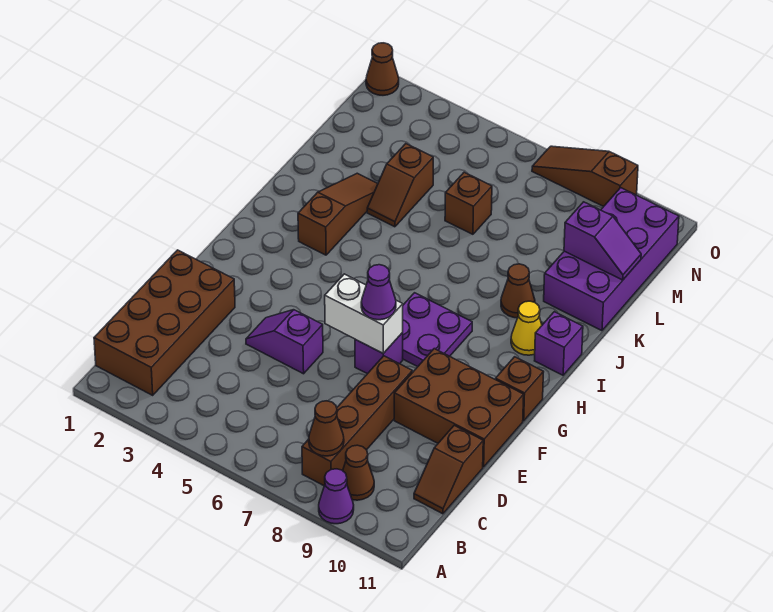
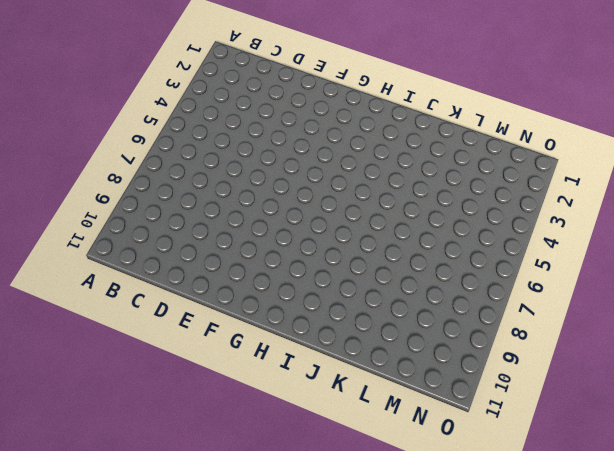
none -> purple 1x1 cone [319,469,354,524]
none -> brown 2x4 brick [94,250,235,395]
none -> brown 1x4 brick [302,356,412,486]

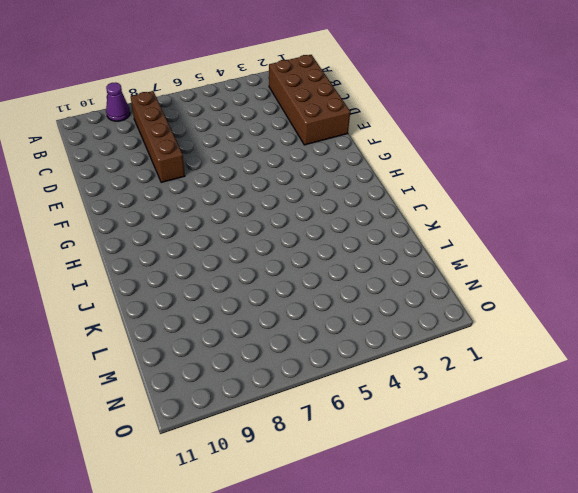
none -> brown 1x1 cone [343,445,374,500]
none -> brown 1x2 slope [414,425,483,514]
none -> purple 1x2 slope [246,310,323,374]

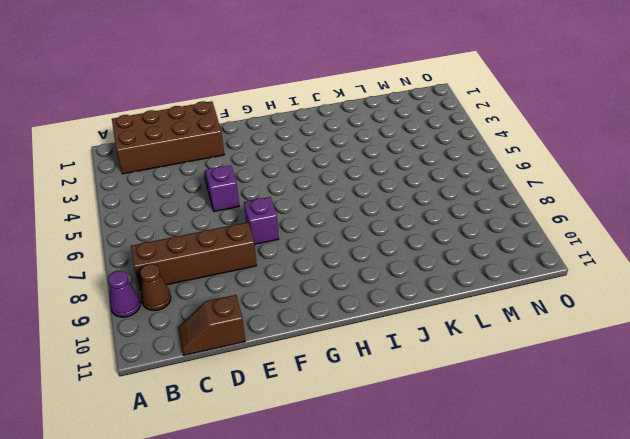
none -> brown 2x3 brick [394,349,524,467]
none -> purple 2x2 plate [402,293,472,367]
none -> brown 1x1 brick [496,357,543,421]

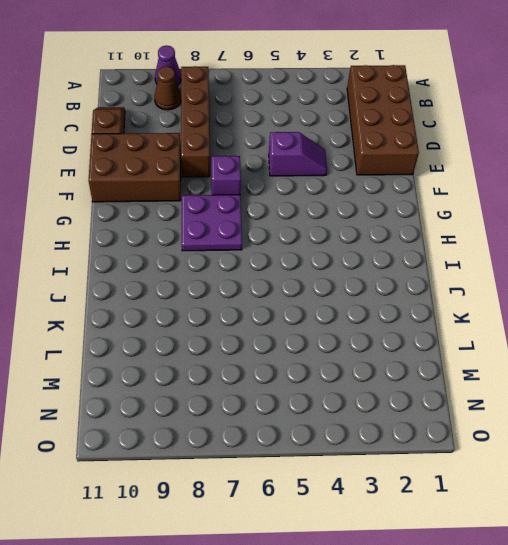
none -> brown 1x1 brick [496,357,543,421]
none -> brown 1x3 slope [298,173,378,255]
none -> yellow 1x1 cone [511,301,542,355]

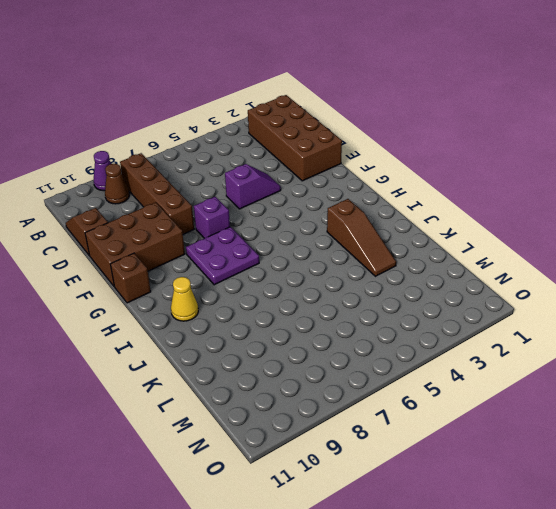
none -> purple 1x1 brick [535,312,583,375]
none -> brown 1x1 cone [501,264,535,318]
none -> brown 1x2 slope [367,144,433,227]

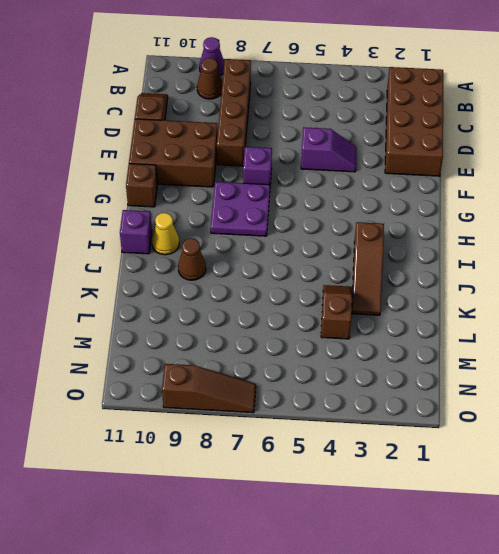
none -> purple 2x4 brick [544,188,679,331]
none -> brown 1x1 brick [445,172,492,234]
none -> brown 1x1 cone [366,43,399,95]

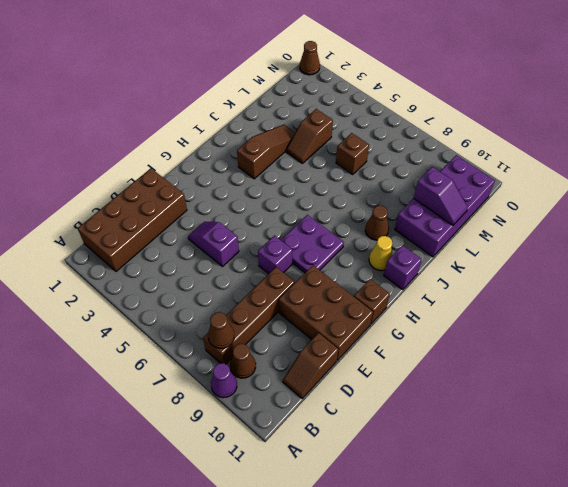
none -> brown 1x3 slope [532,146,638,207]
none -> white 1x2 brick [325,274,403,353]
none -> purple 1x1 cone [361,265,396,320]

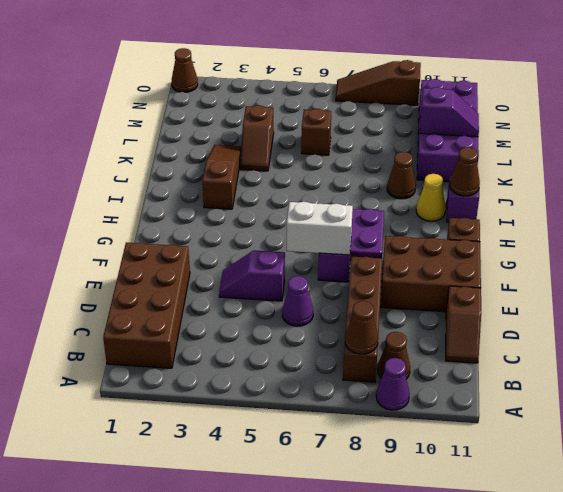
purple 1x1 cone [282,276,313,326] -> purple 1x1 cone moved to [361,265,396,320]
brown 1x1 cone [450,147,480,196] -> none

